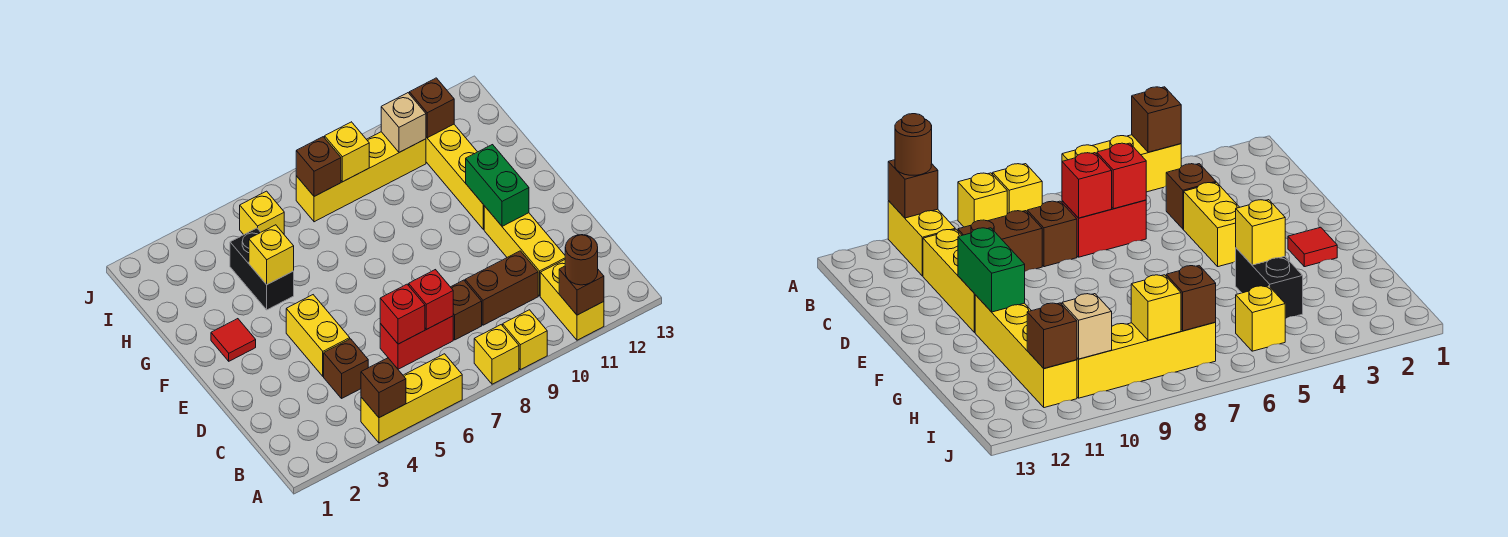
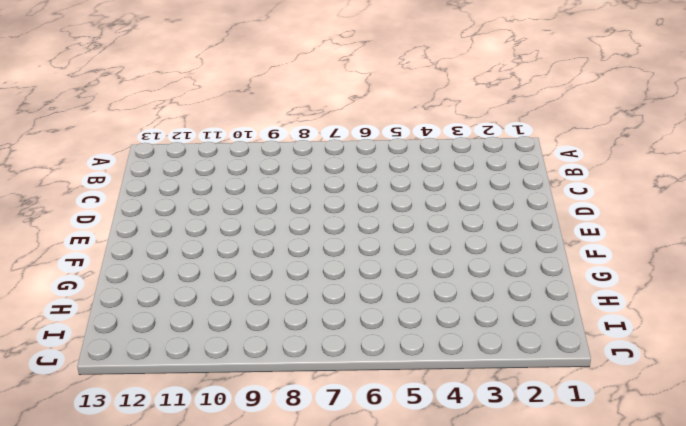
none -> yellow 1x3 brick [361,354,462,443]
none -> yellow 1x1 brick [474,325,519,384]
none -> yellow 1x1 brick [503,310,547,370]

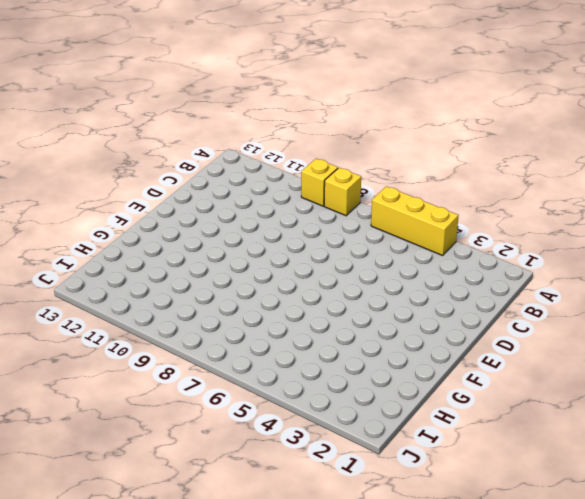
none -> yellow 1x2 brick [540,260,604,340]
none -> brown 1x1 brick [324,339,368,398]
none -> red 1x2 brick [380,316,453,369]

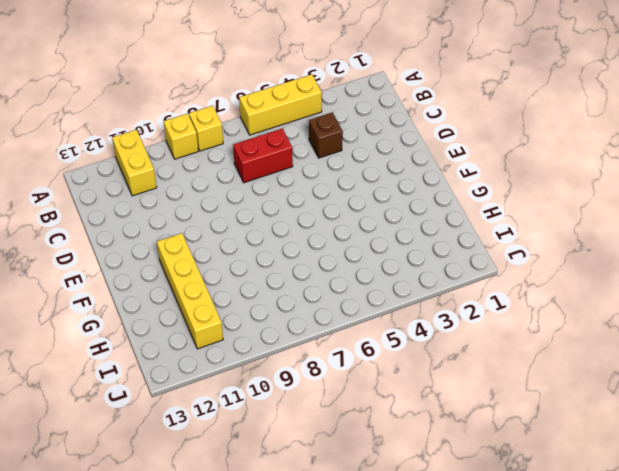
none -> brown 1x1 brick [451,280,482,340]
none -> brown 1x2 brick [465,251,538,325]
none -> yellow 1x3 brick [484,206,565,296]

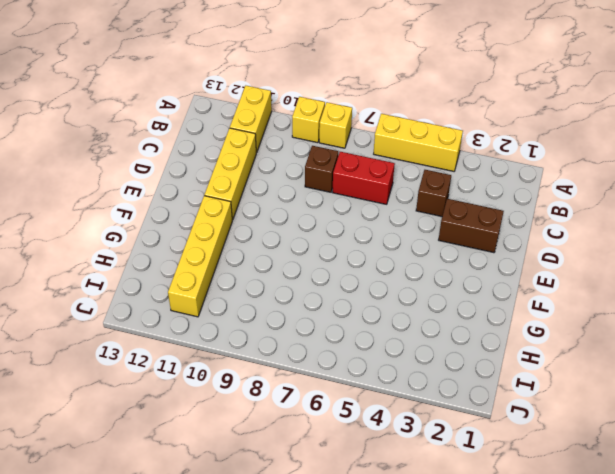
brown 1x2 brick [439,199,504,253] -> brown 1x2 brick moved to [465,251,538,325]
none -> yellow 1x2 brick [286,295,350,376]
none -> red 1x1 tile [211,319,256,361]
none -> black 1x2 brick [230,228,294,310]

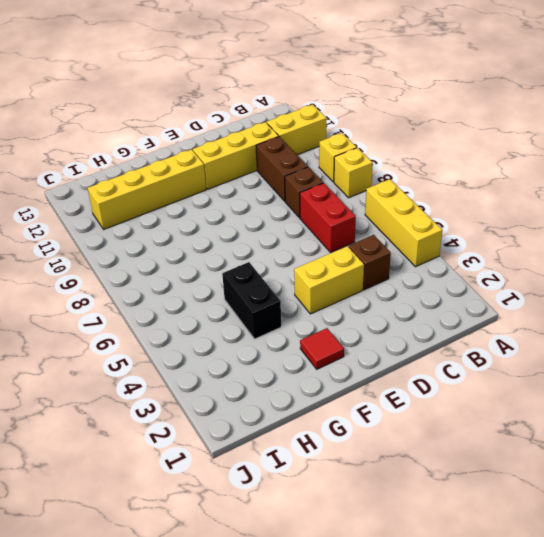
black 1x2 brick [222,262,281,339] -> black 1x2 brick turned to [230,228,294,310]
none -> yellow 1x1 brick [240,191,284,235]
none -> yellow 1x4 brick [296,132,426,222]
none -> brown 1x1 brick [361,358,406,418]

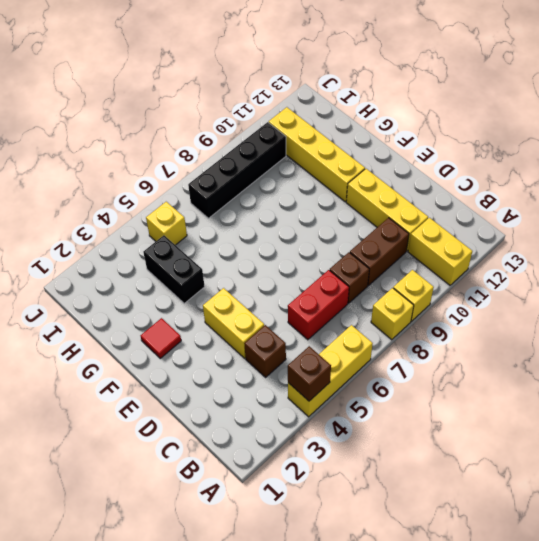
black 1x4 brick [188,122,286,218] -> yellow 1x4 brick [296,132,426,222]
none -> brown 1x1 brick [559,266,604,315]
none -> red 1x1 brick [380,284,425,344]
none -> red 1x1 brick [409,270,453,329]

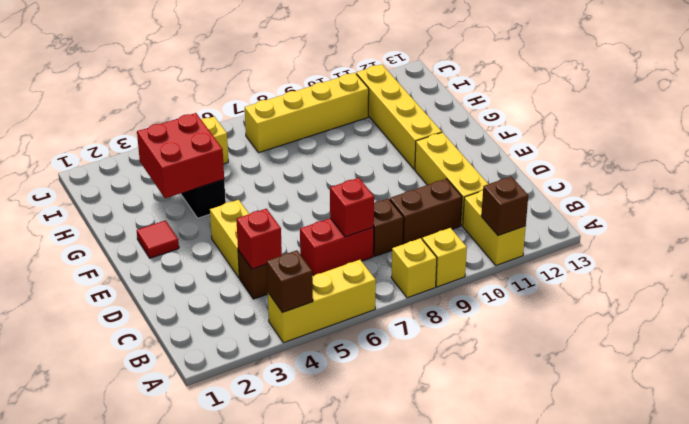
red 1x1 brick [236,209,282,269] -> red 1x1 brick moved to [380,284,425,344]
red 2x2 brick [137,113,224,198] -> yellow 1x1 brick [249,225,294,285]
none -> green 1x2 brick [466,145,529,226]
none -> brown 1x1 brick [296,137,341,196]
none -> yellow 1x1 brick [325,122,369,182]

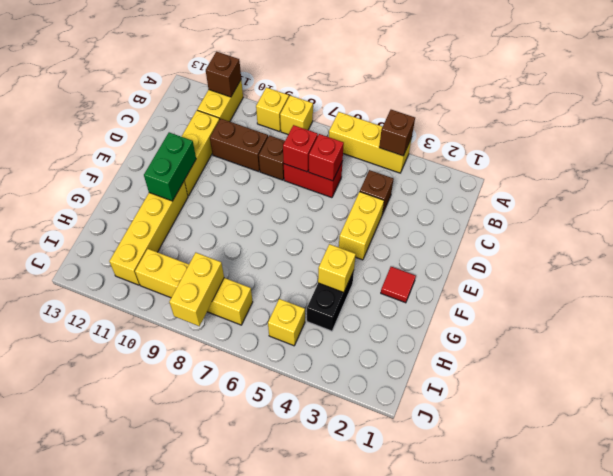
yellow 1x2 brick [169,253,224,326] -> yellow 1x1 brick [325,122,369,182]
none -> brown 1x1 brick [296,137,341,196]
none -> tan 1x1 brick [381,93,426,152]
none -> brown 1x1 brick [409,78,454,138]

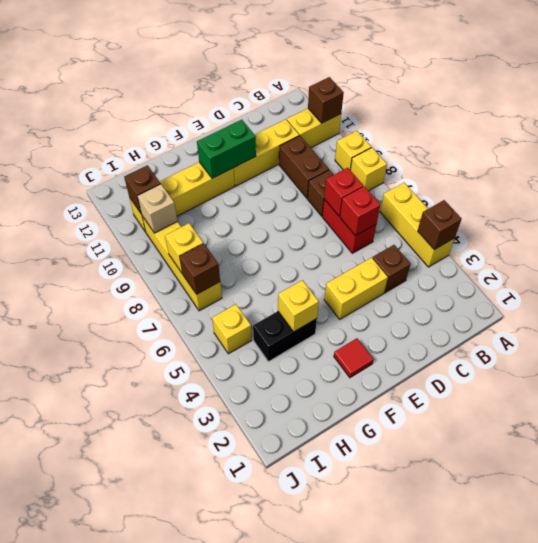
none -> brown 1x1 round brick [565,235,598,285]

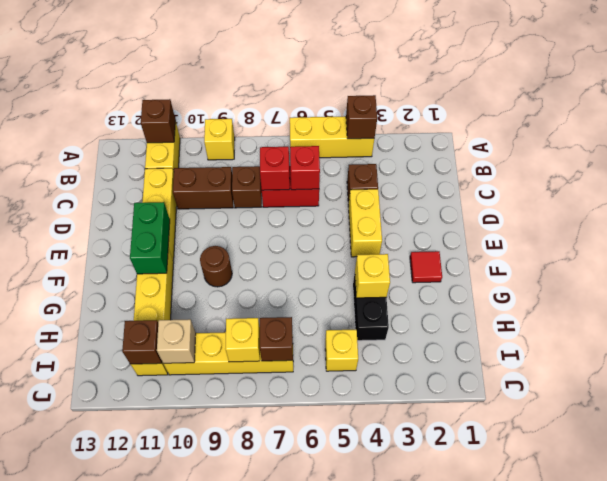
brown 1x1 round brick [200,246,232,287] -> brown 1x1 round brick moved to [565,235,598,285]
none -> yellow 1x1 brick [474,325,519,384]

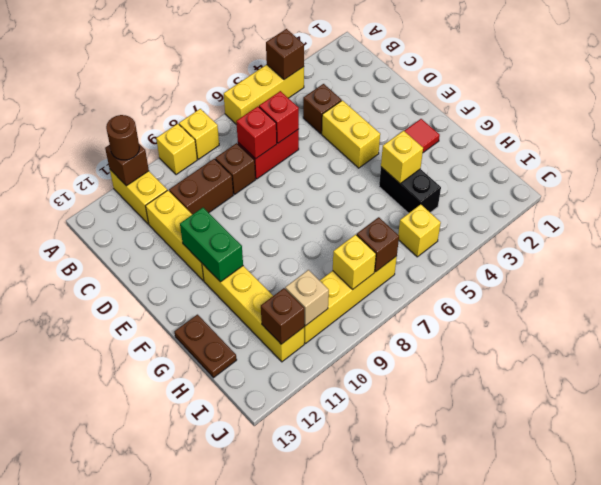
brown 1x2 plate [175,315,237,378] -> none

